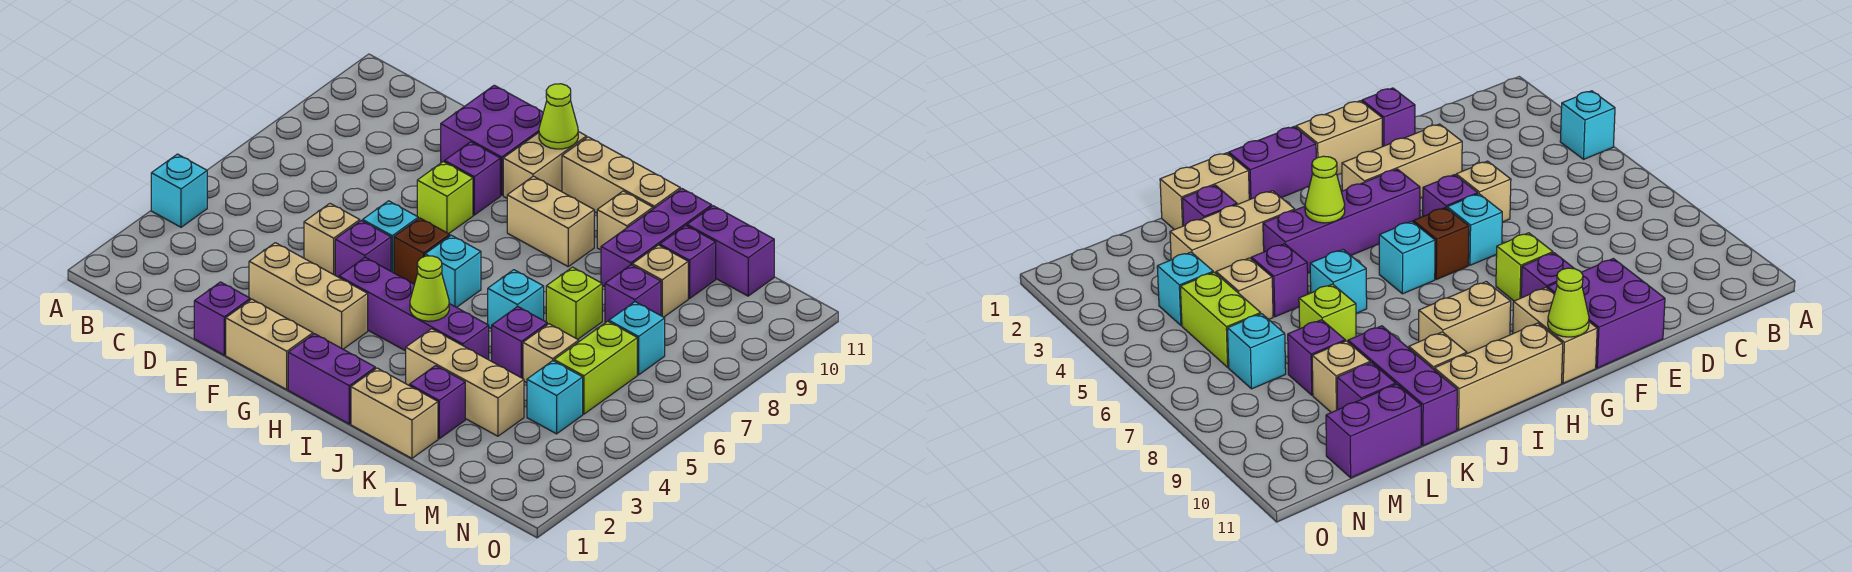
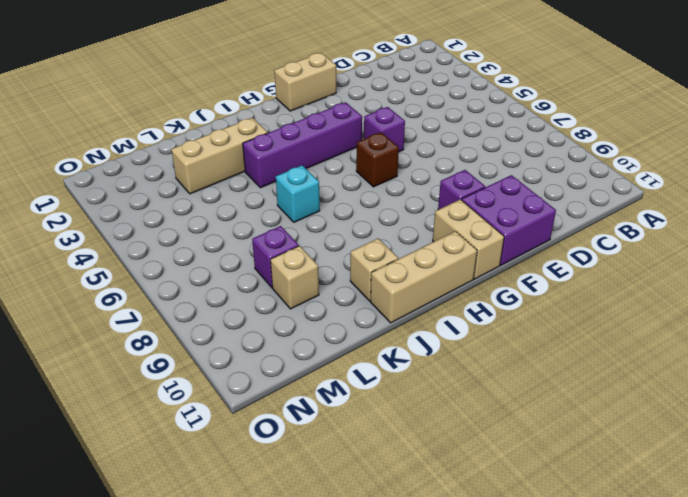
none -> cyan 1x1 brick [151,154,207,227]
none -> purple 1x1 brick [194,282,250,355]
none -> tan 1x3 brick [249,243,368,349]
none -> tan 1x1 brick [304,204,360,275]

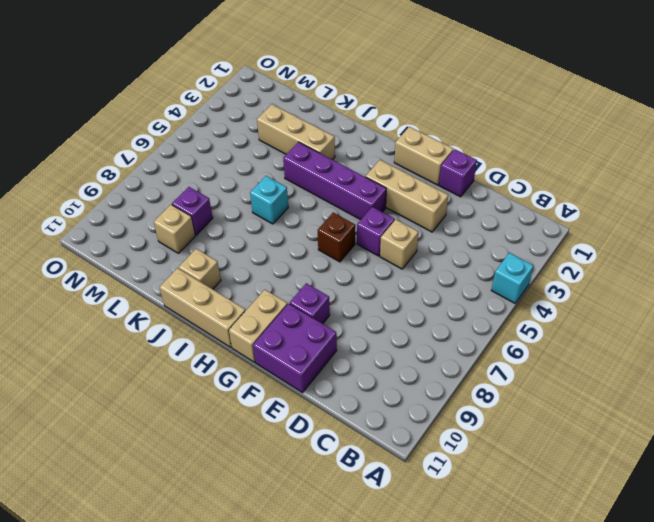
none -> cyan 1x1 brick [363,201,418,273]
none -> lime 1x1 brick [417,162,473,234]
none -> purple 1x2 brick [288,334,375,424]
none -> cyan 1x1 brick [425,235,481,308]

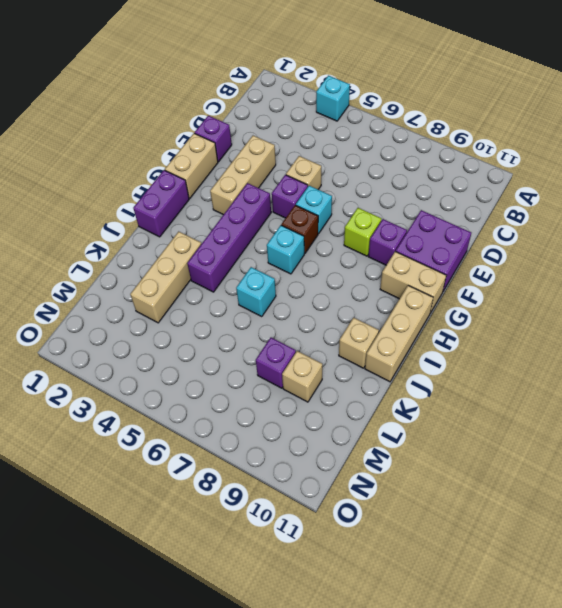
none -> tan 1x2 brick [507,176,594,266]
none -> tan 1x2 brick [351,368,438,458]
none -> purple 1x1 brick [410,366,465,439]
none -> purple 1x1 brick [492,307,547,379]

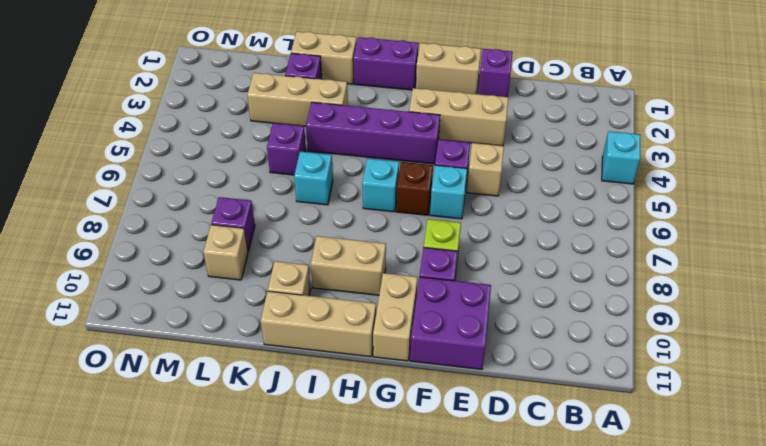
none -> lime 1x1 brick [546,267,602,339]
none -> purple 1x3 brick [601,189,712,287]
none -> tan 1x1 brick [523,324,579,383]
none -> purple 1x1 brick [660,226,716,299]

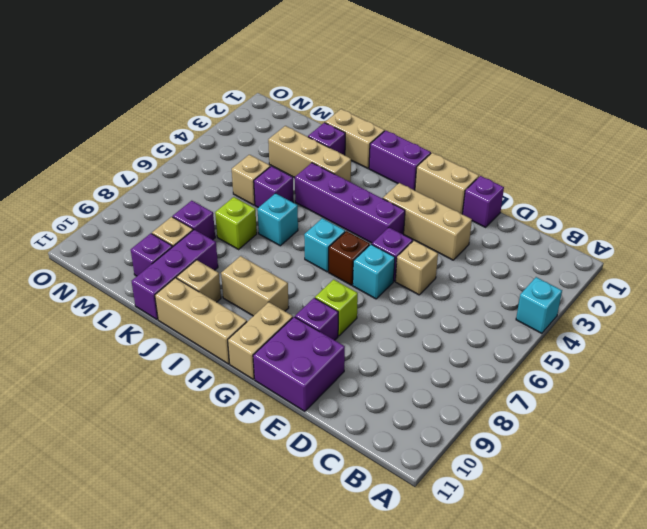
none -> purple 1x2 brick [687,206,774,296]
none -> cyan 1x1 brick [527,361,583,434]
none -> lime 1x2 brick [554,321,637,414]
none -> cyan 1x1 brick [609,302,665,375]

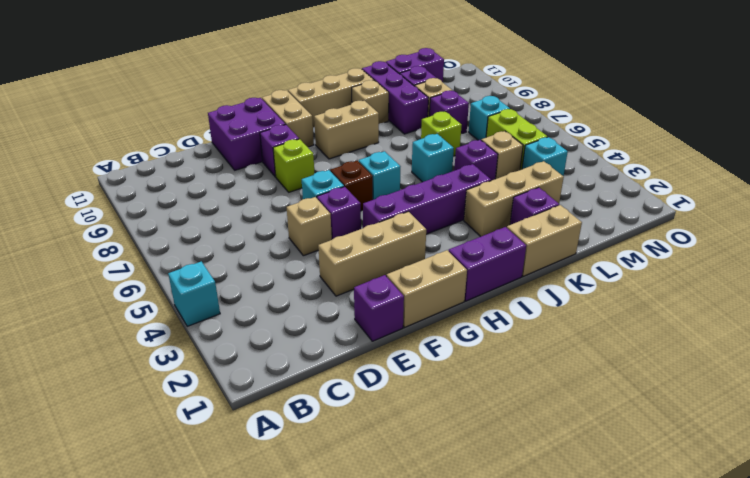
none -> lime 1x1 cone [539,84,578,149]
none -> lime 1x1 cone [410,256,449,321]

